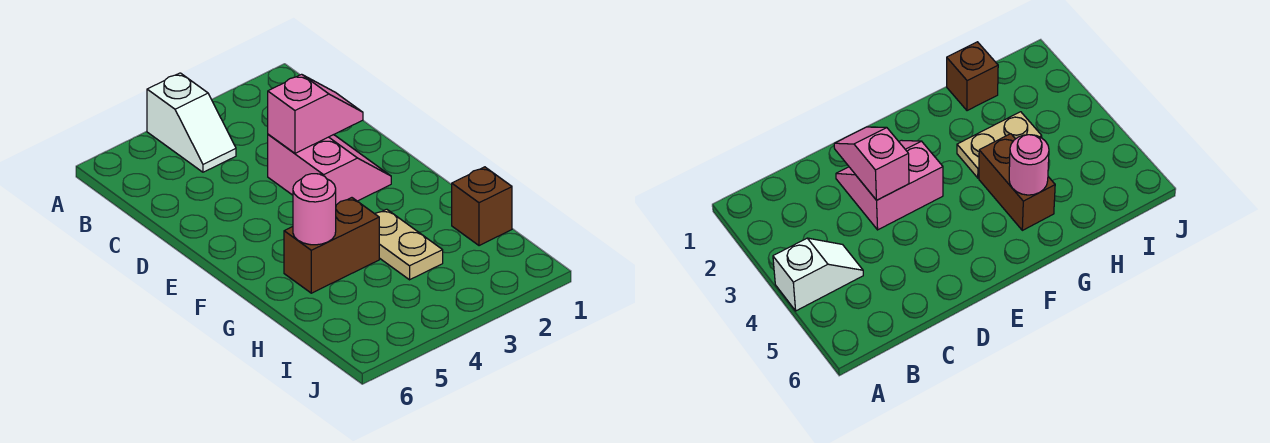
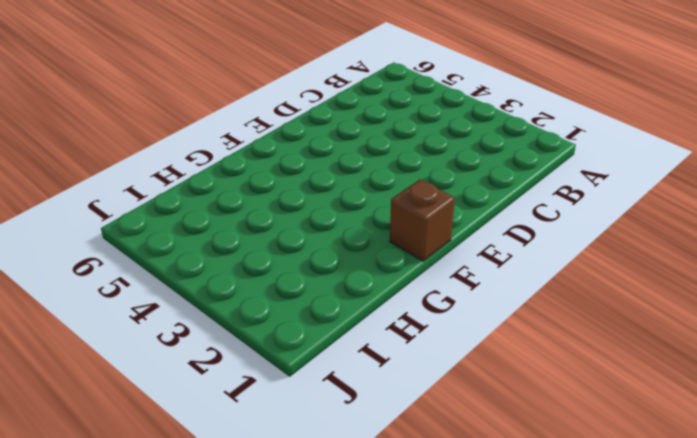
brown 1x1 brick [390,179,455,261] -> brown 1x1 brick moved to [452,167,512,246]
none -> white 1x2 slope [147,73,236,172]
none -> pink 2x2 slope [268,134,391,205]

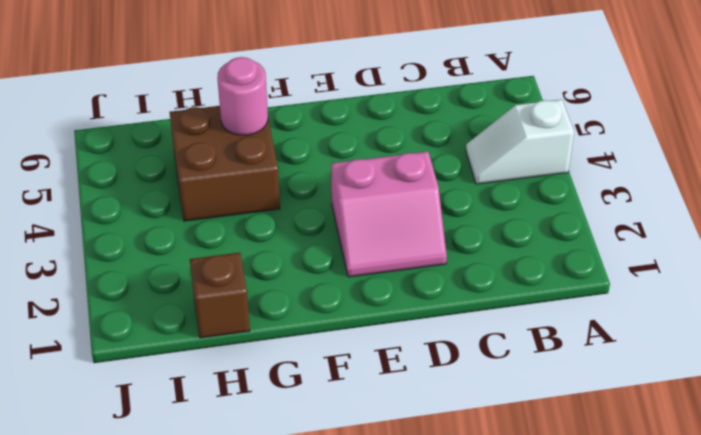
brown 2x2 brick [170,106,280,221] -> brown 1x2 brick [284,198,379,293]
none -> tan 1x2 plate [375,209,443,280]
none -> pink 1x2 slope [268,74,363,153]

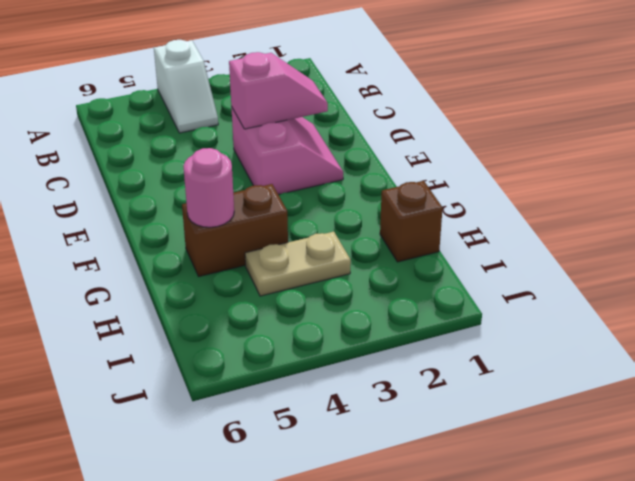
tan 1x2 plate [245,232,351,296] -> tan 1x2 plate turned to [375,209,443,280]

